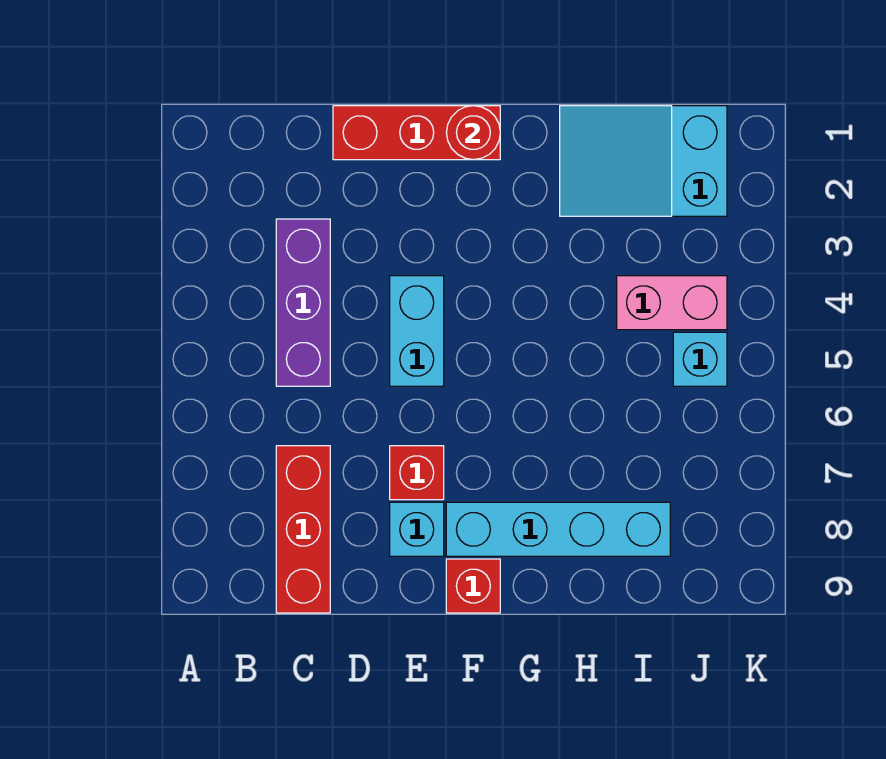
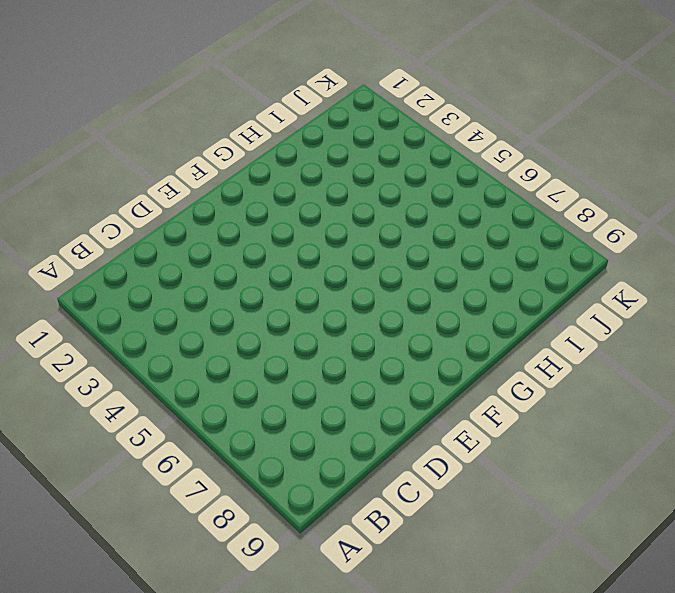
none -> purple 1x3 brick [276,219,330,386]
none -> red 1x3 brick [276,446,330,613]
none -> red 1x3 brick [333,106,500,160]

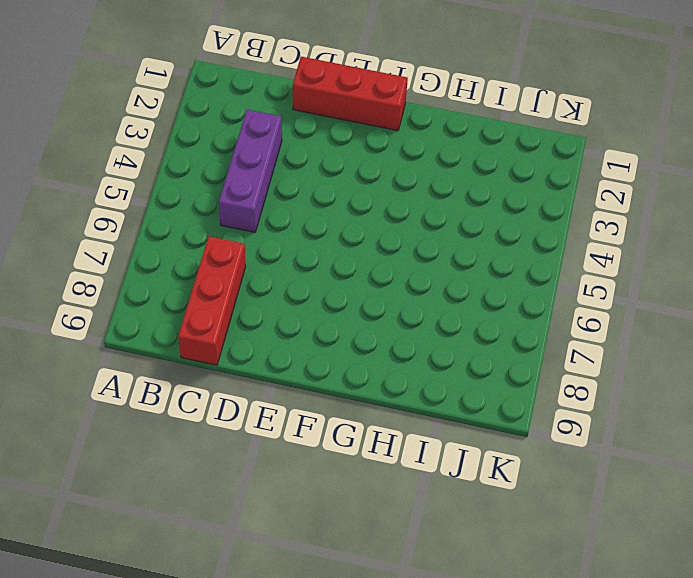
none -> cyan 1x2 brick [390,276,444,386]
none -> red 1x1 brick [390,446,444,500]
none -> cyan 1x1 brick [390,502,444,556]

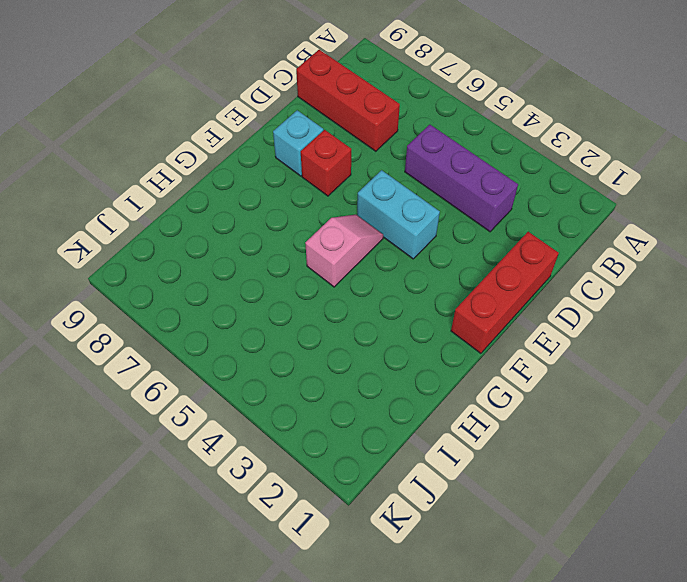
pink 1x2 slope [305,215,383,287] -> none
none -> cyan 1x4 brick [446,502,670,556]
none -> red 1x1 brick [446,559,500,613]
none -> cyan 2x3 slope [560,106,727,216]

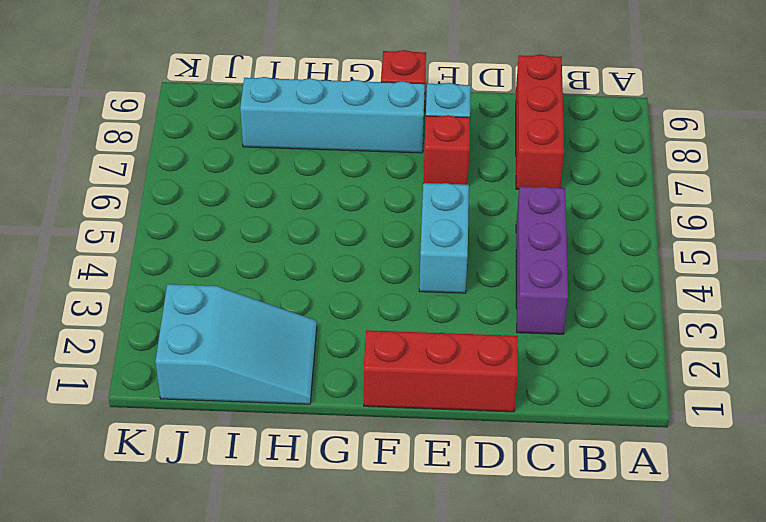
none -> pink 1x2 brick [617,276,727,330]
none -> cyan 1x1 brick [673,332,727,386]
none -> red 1x1 round brick [446,106,500,160]

